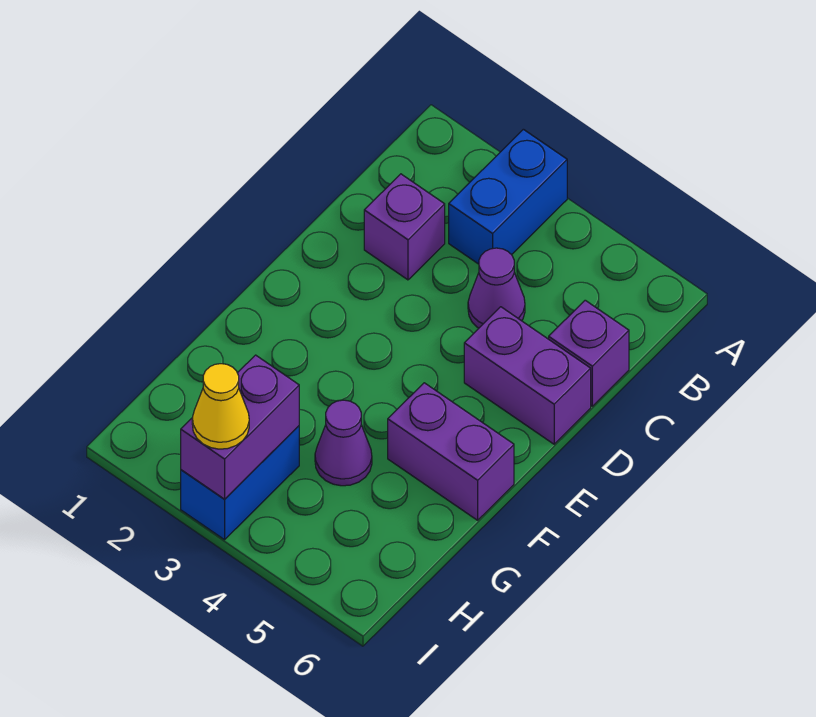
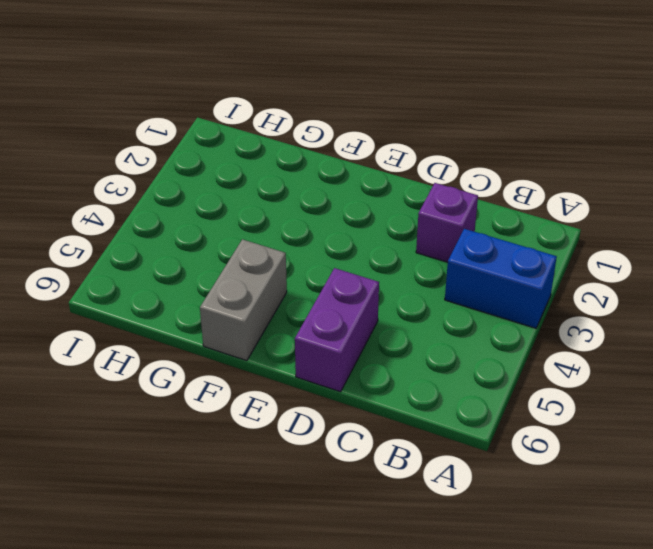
grey 1x2 brick [200,239,287,361] -> purple 1x2 brick [388,383,514,520]
none -> purple 1x1 cone [468,248,525,328]
none -> purple 1x1 brick [549,300,629,406]

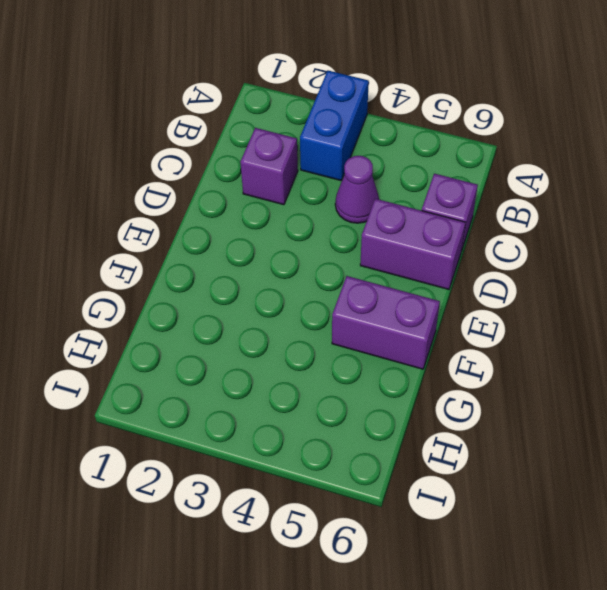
none -> purple 1x1 cone [315,400,372,486]
none -> blue 1x2 brick [181,426,299,540]

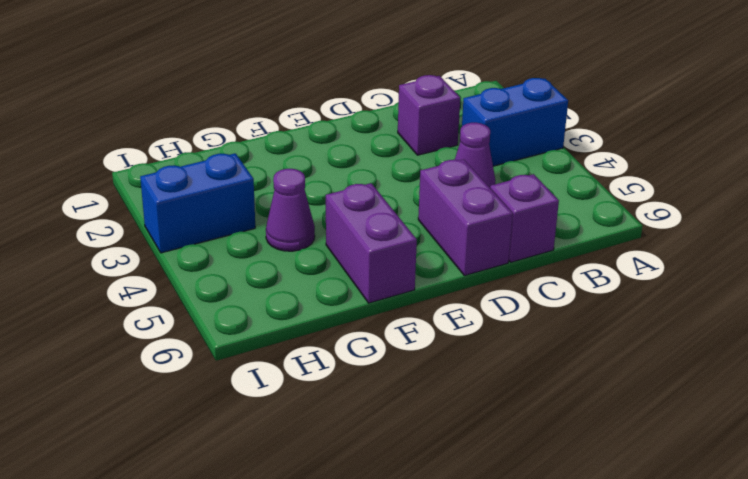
none -> purple 1x2 brick [181,355,299,499]
none -> yellow 1x1 cone [192,364,249,449]

